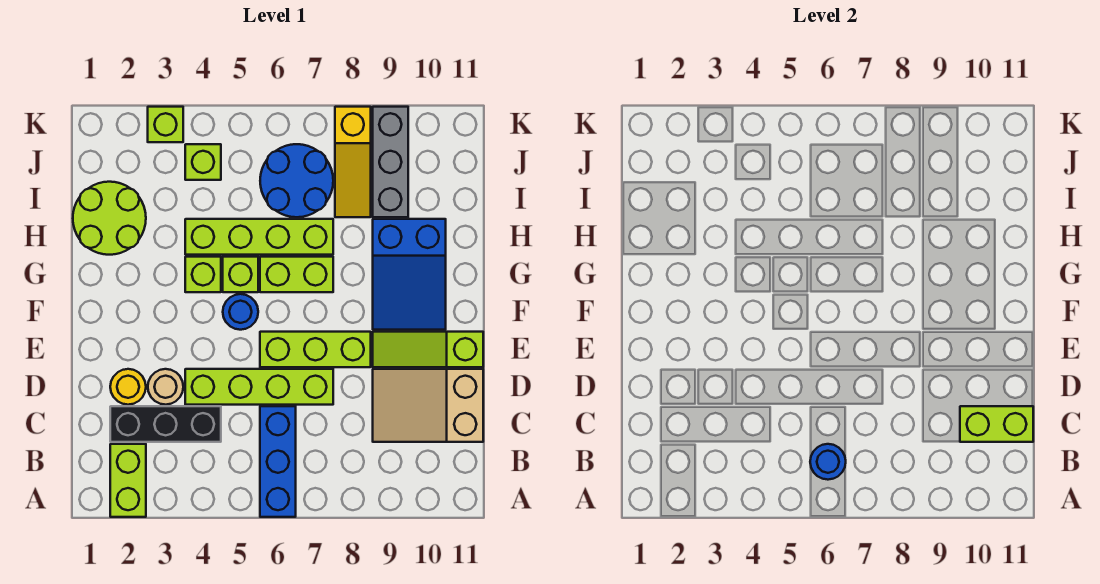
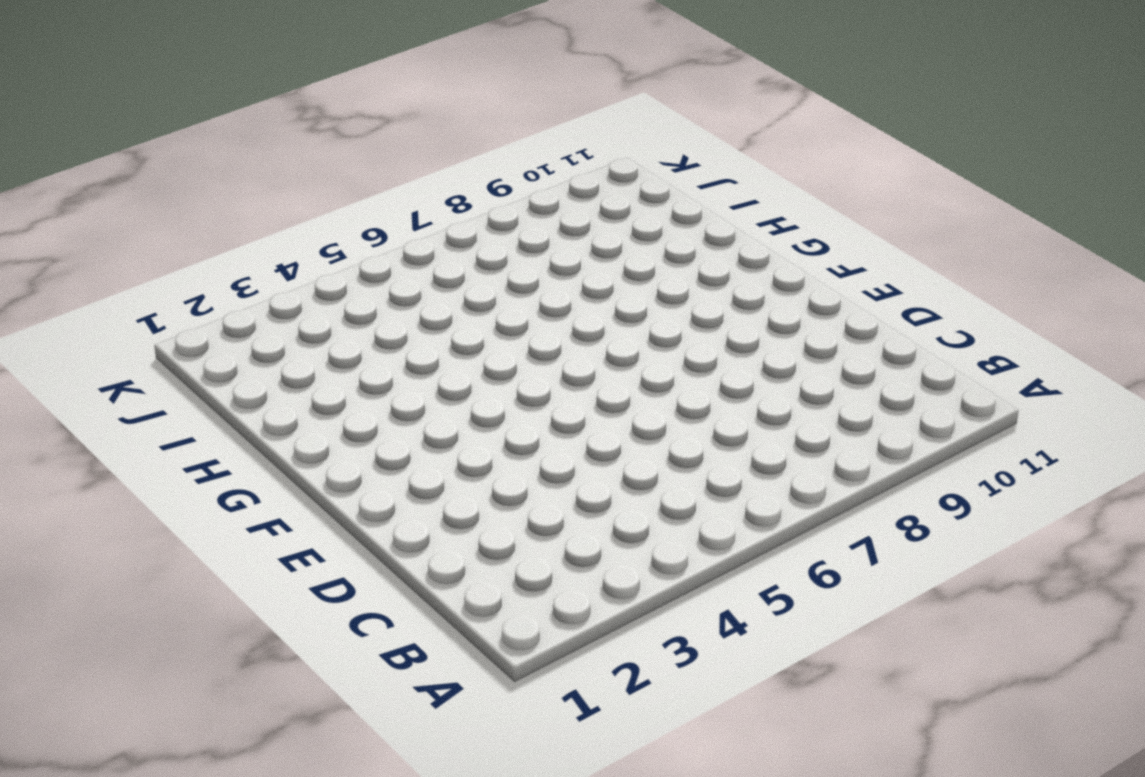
none -> lime 1x2 brick [110,444,146,517]
none -> blue 1x3 brick [260,406,296,517]
none -> black 1x3 brick [110,406,221,442]

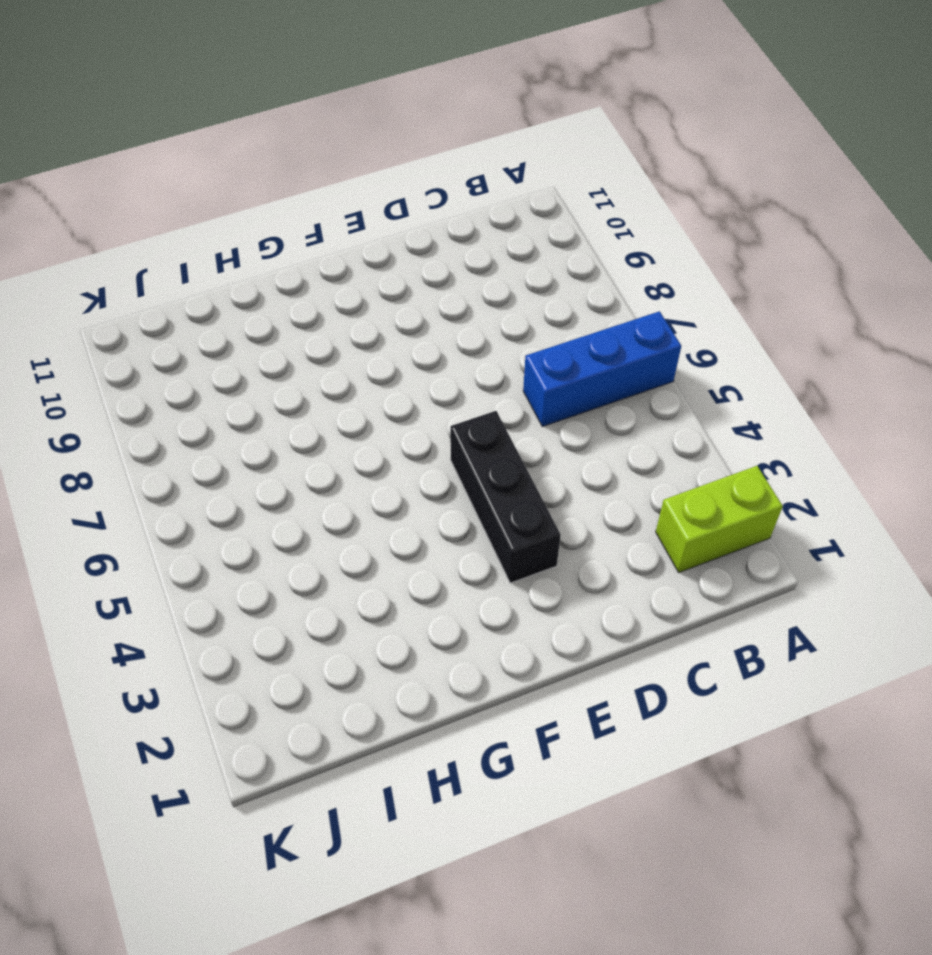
black 1x3 brick [450,411,561,583] -> black 1x3 brick moved to [110,406,221,442]
none -> tan 2x3 slope [373,369,483,442]
none -> yellow 1x1 round brick [110,369,146,405]
none -> tan 1x1 round brick [148,369,183,405]

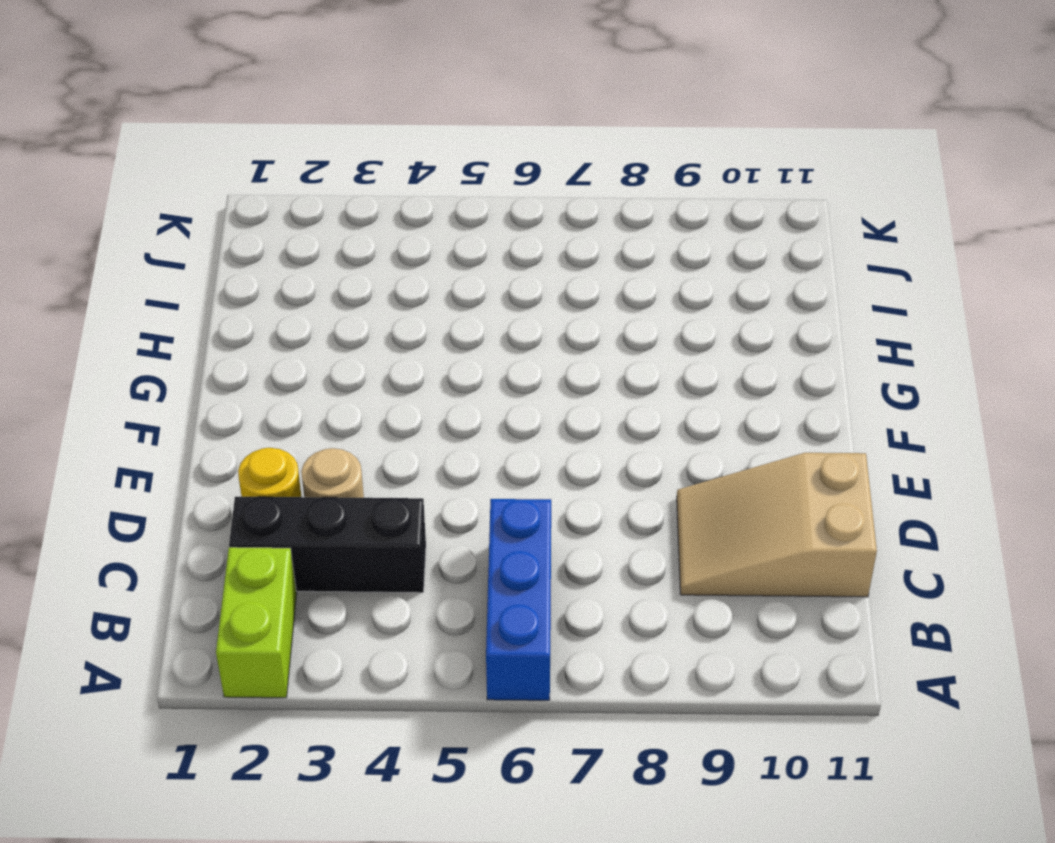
none -> lime 1x4 brick [185,369,333,405]
none -> lime 1x3 brick [260,332,371,367]
none -> lime 1x3 slope [373,332,483,367]

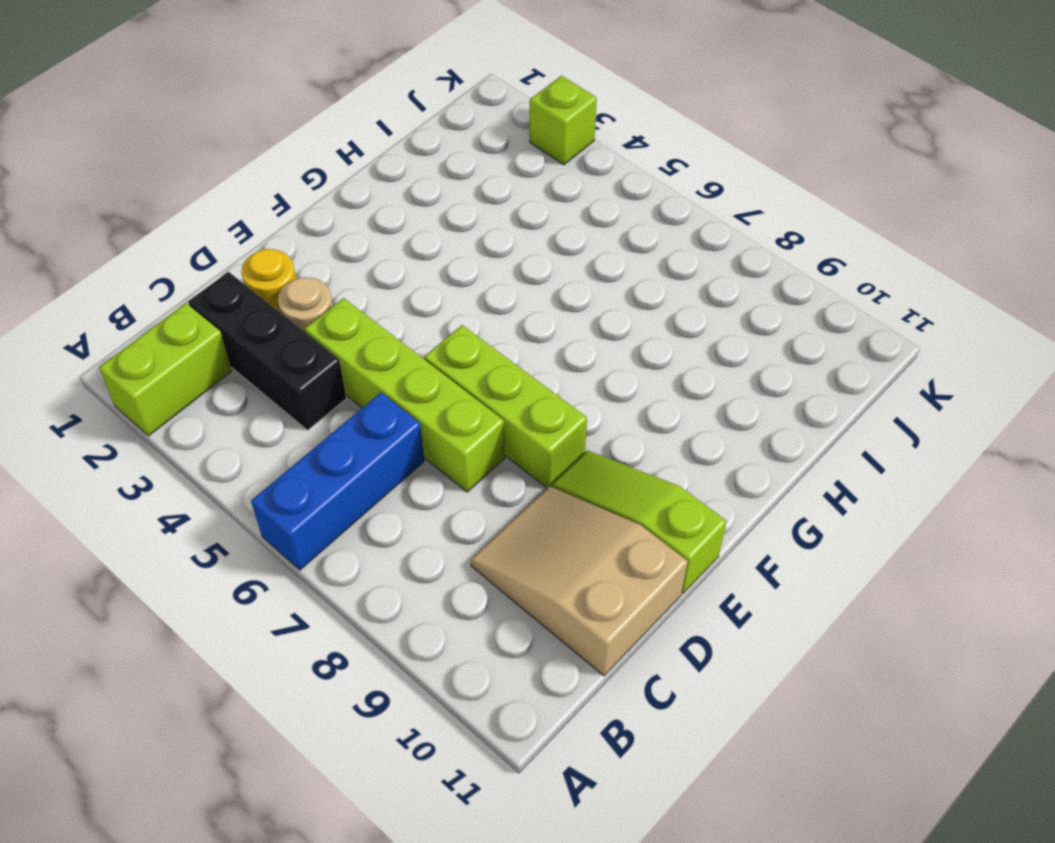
none -> blue 1x1 round brick [223,294,258,330]
none -> blue 2x3 slope [373,219,446,330]
none -> lime 1x1 brick [185,257,221,292]

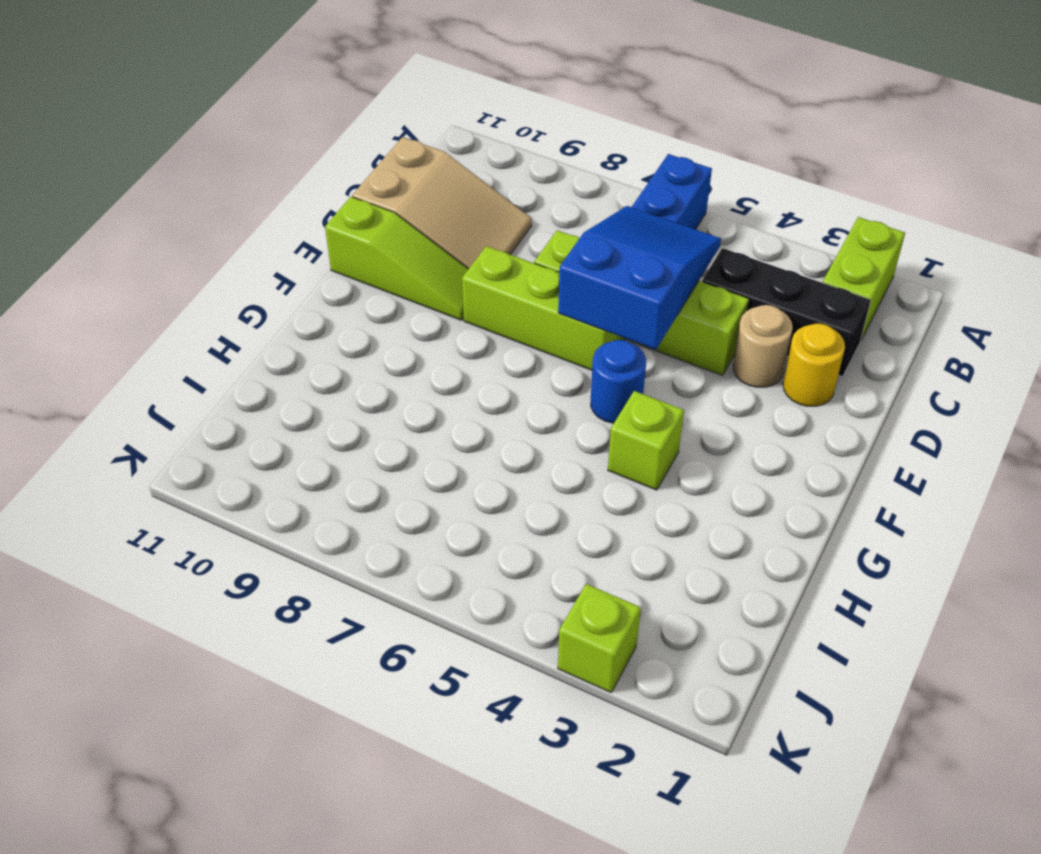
blue 2x3 slope [558,206,721,349] -> blue 2x3 slope moved to [373,219,446,330]
none -> lime 1x1 brick [223,257,258,292]
none -> lime 1x2 brick [260,257,333,292]
none -> lime 2x2 round brick [73,182,146,255]

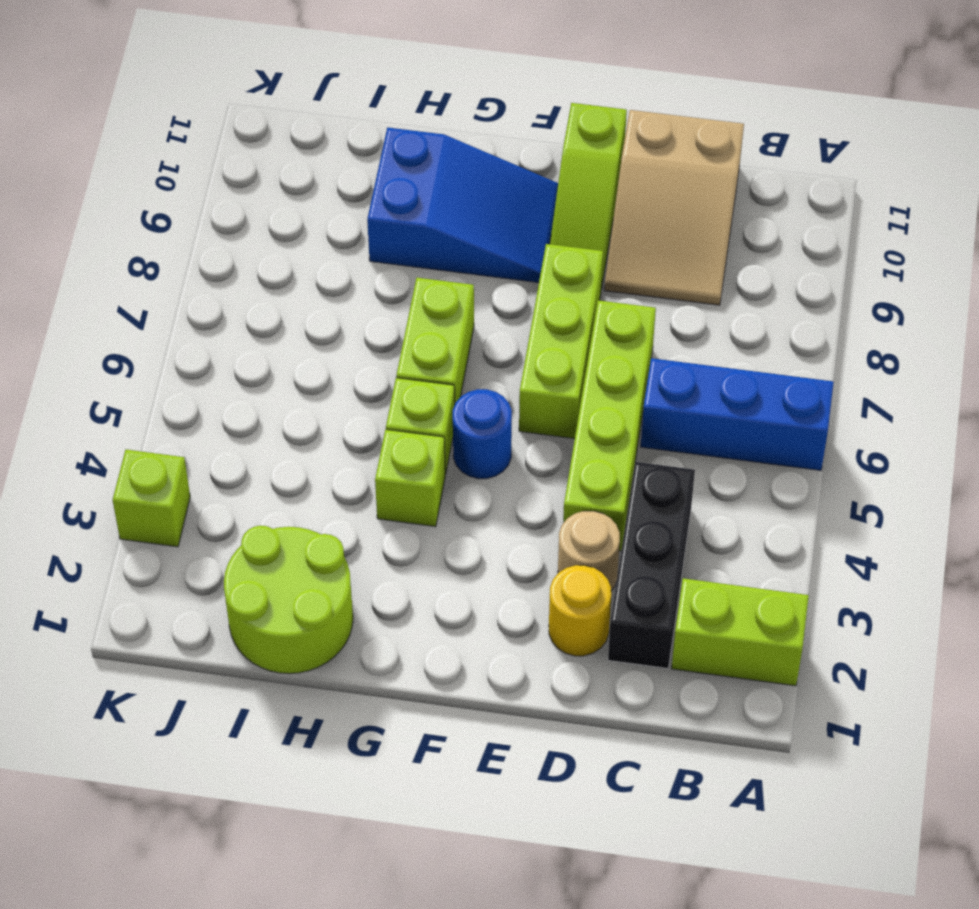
none -> lime 1x4 brick [185,219,333,255]
none -> blue 2x2 round brick [260,144,333,217]
none -> yellow 1x3 slope [335,107,371,217]

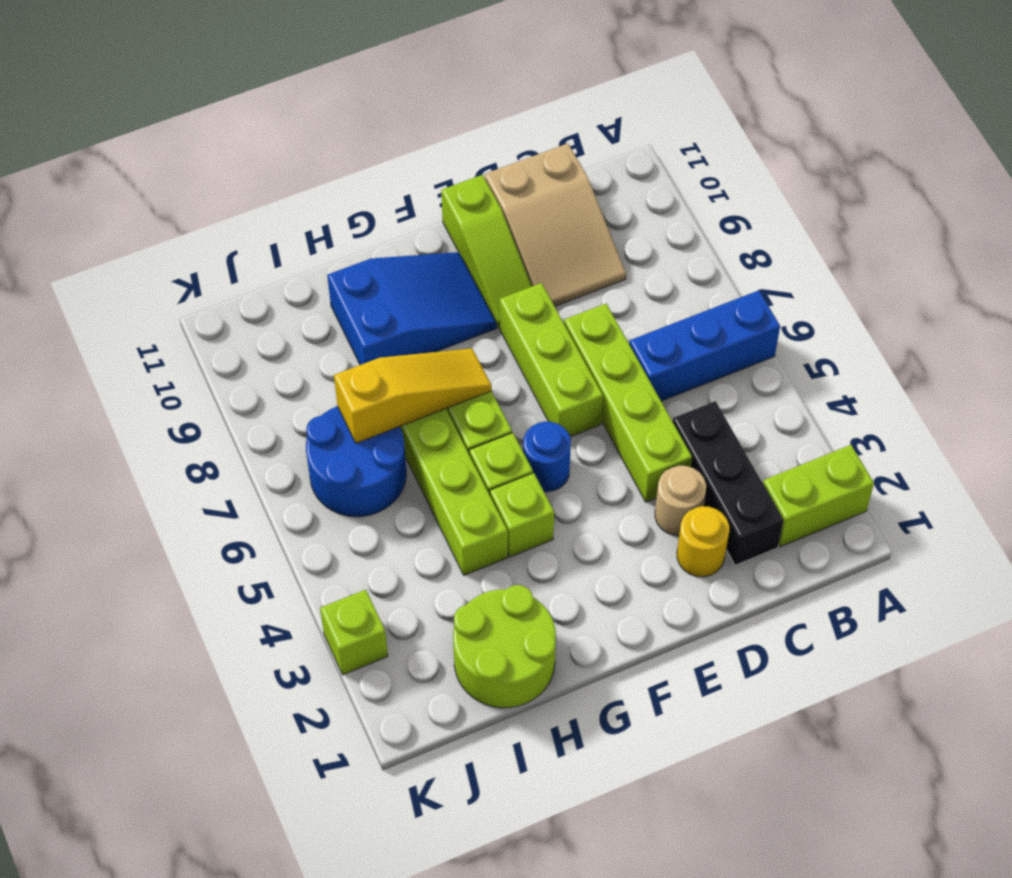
yellow 1x3 slope [334,349,492,443] -> yellow 1x3 slope moved to [335,107,371,217]
none -> grey 1x3 brick [373,107,408,217]
none -> lime 1x1 brick [185,144,221,180]
none -> blue 1x1 round brick [810,444,846,480]

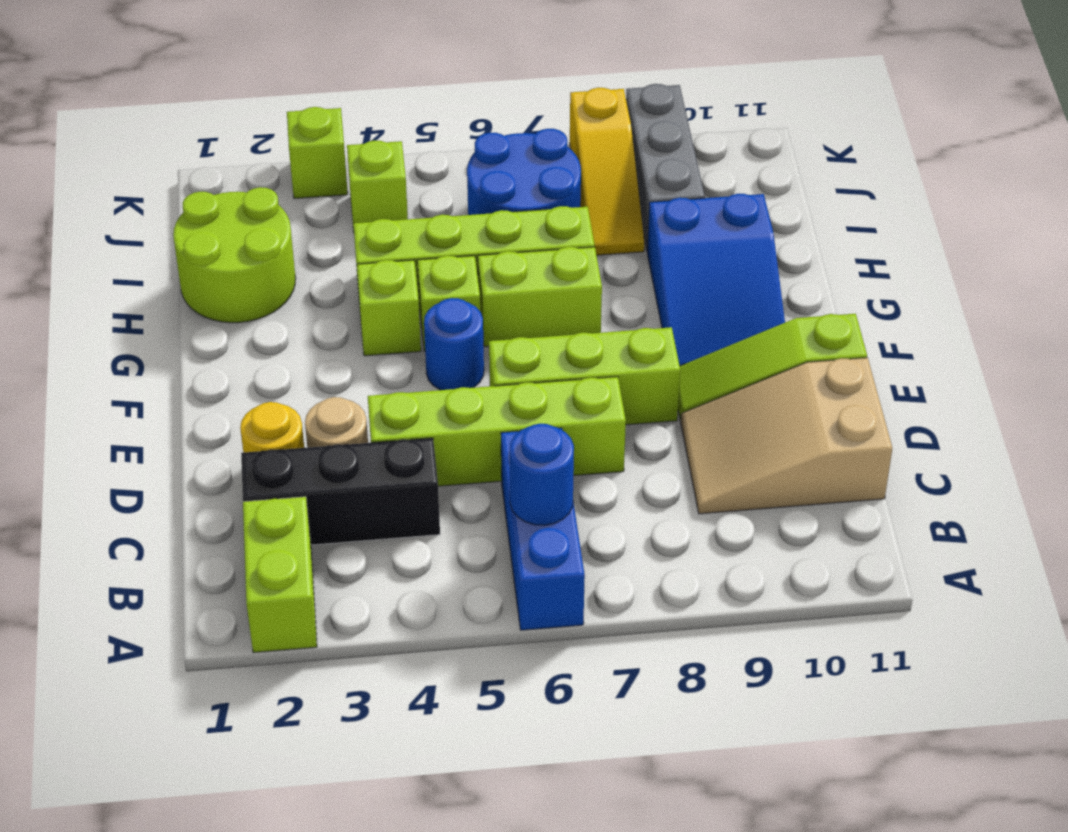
none -> lime 1x2 brick [960,406,1033,442]

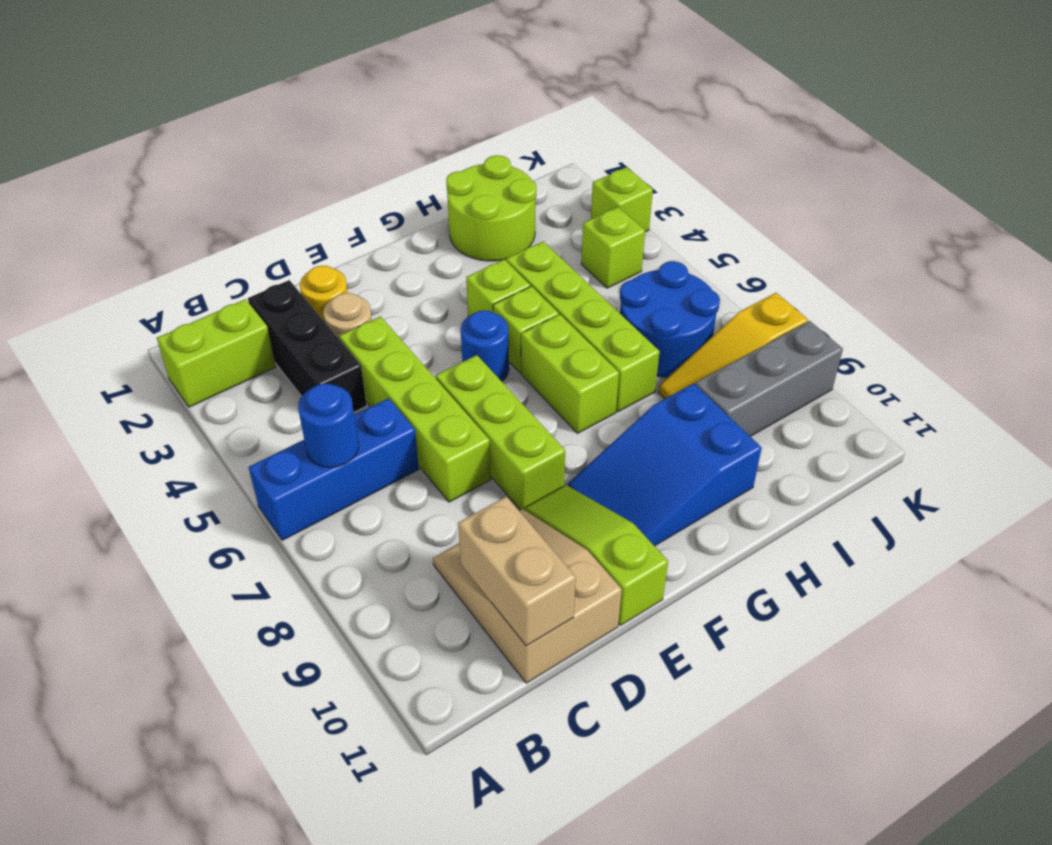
tan 1x2 brick [458,496,576,646] -> lime 1x2 brick [960,406,1033,442]

